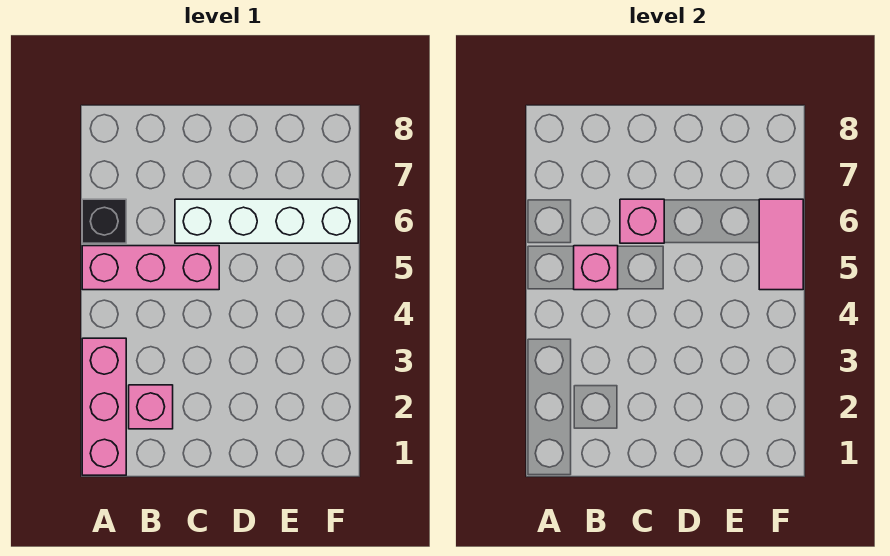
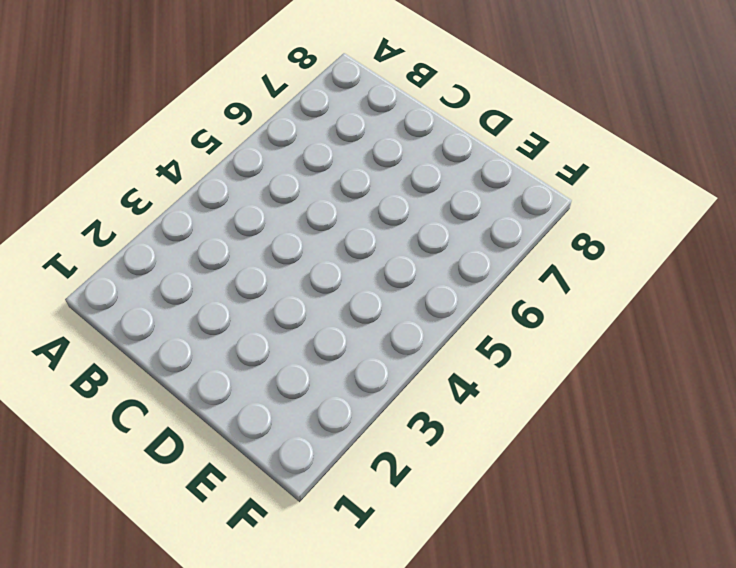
none -> pink 1x3 brick [82,338,126,475]
none -> pink 1x3 brick [82,246,219,290]

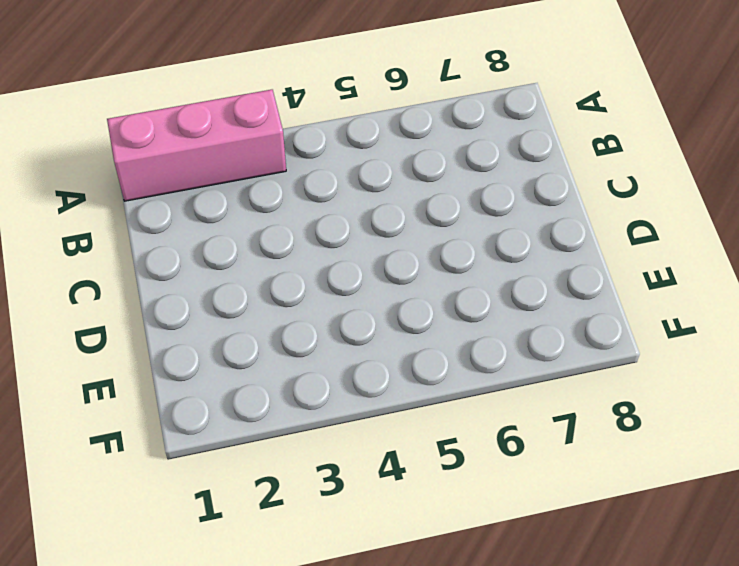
none -> pink 1x3 brick [82,246,219,290]
none -> black 1x1 brick [82,199,126,243]

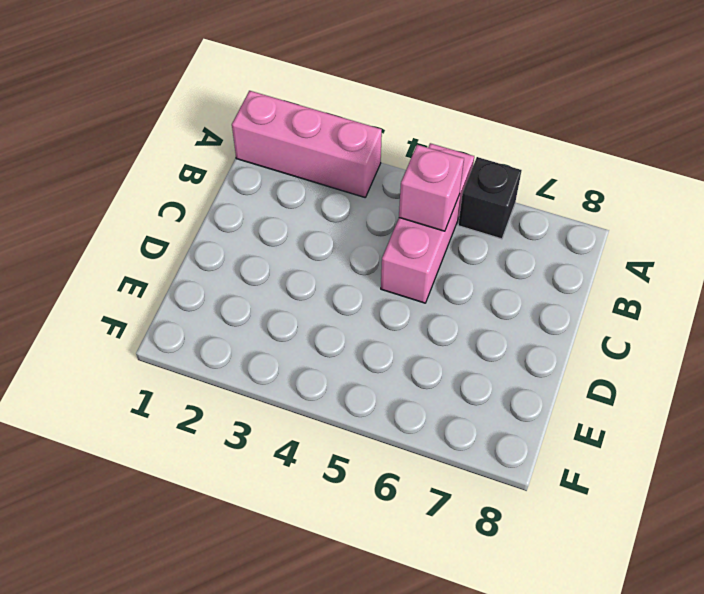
none -> pink 1x1 brick [129,385,173,429]
none -> white 1x4 brick [175,199,358,243]

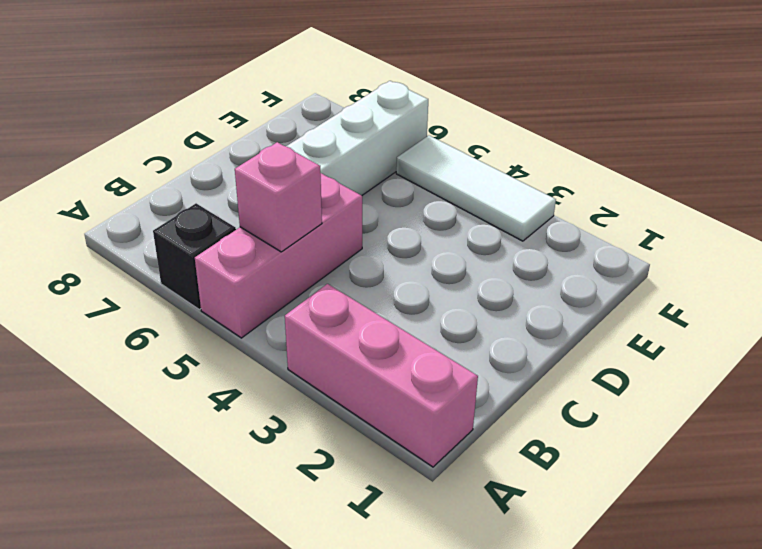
white 1x3 tile [396,135,556,241] -> none
none -> pink 1x1 brick [129,385,173,429]
none -> pink 1x1 brick [620,199,664,243]

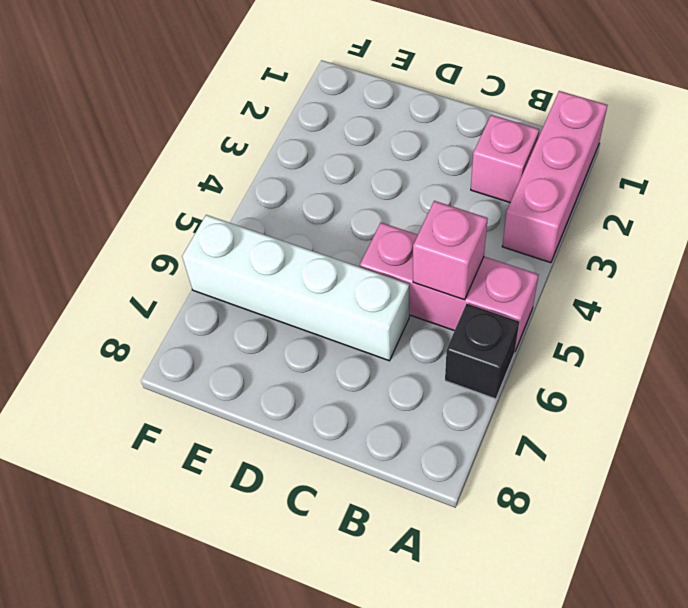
none -> pink 1x1 brick [620,199,664,243]
none -> pink 1x2 tile [759,199,803,290]

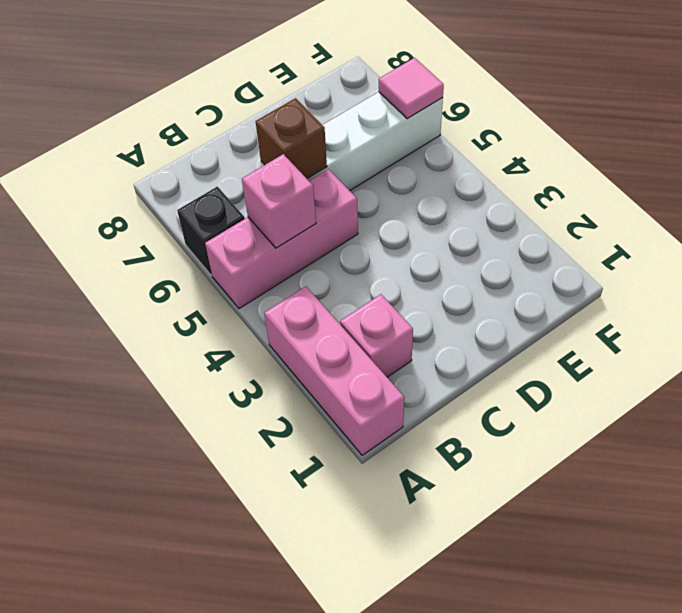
brown 1x1 brick [256,98,327,179] -> pink 1x1 brick [620,199,664,243]
pink 1x1 tile [379,58,444,119] -> pink 1x2 tile [759,199,803,290]

